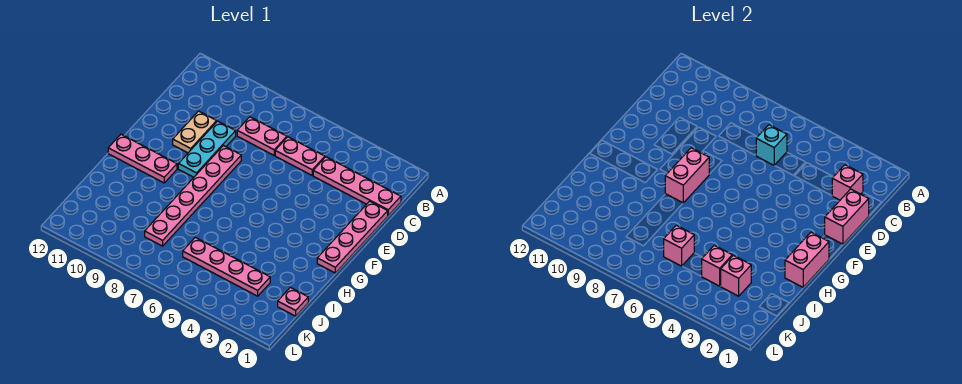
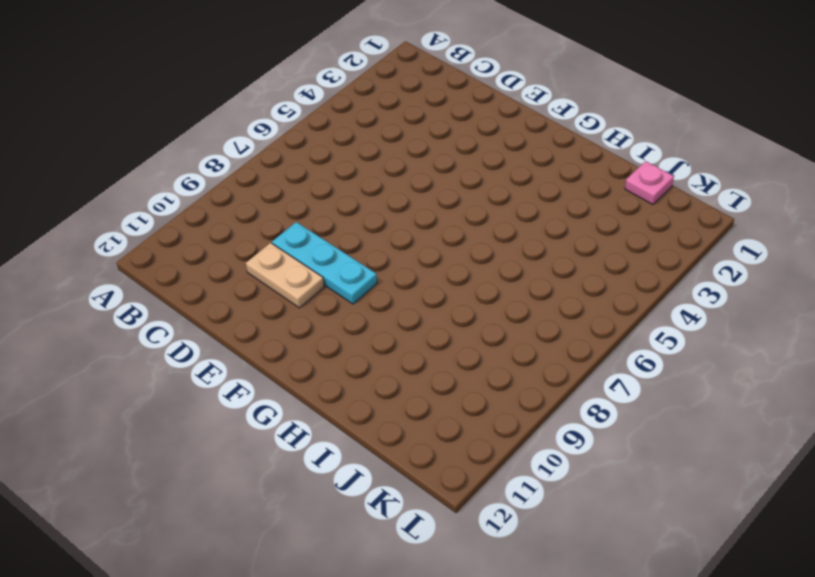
none -> pink 1x4 plate [313,157,401,215]
none -> pink 1x2 plate [275,137,325,175]
none -> pink 1x2 plate [237,117,287,155]

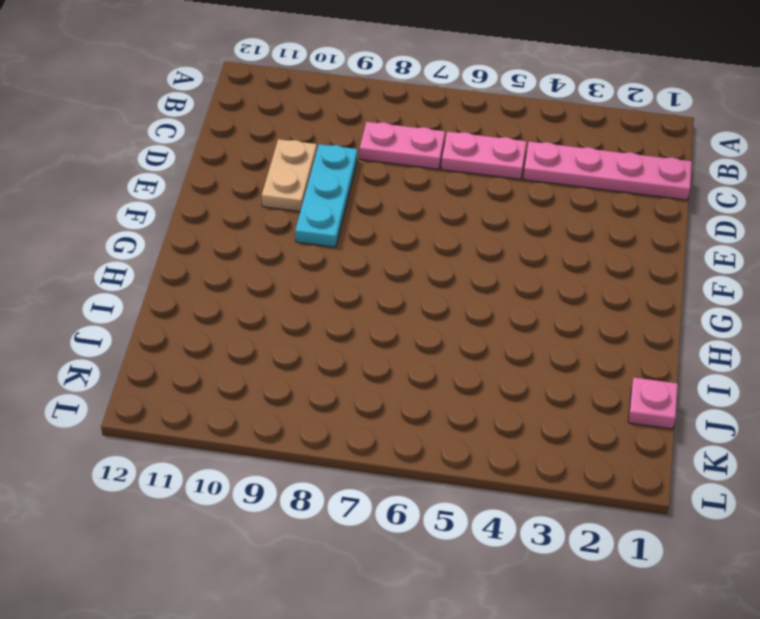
none -> pink 1x4 plate [317,201,388,273]
none -> pink 1x6 plate [145,146,241,246]
none -> pink 1x3 plate [108,134,177,183]

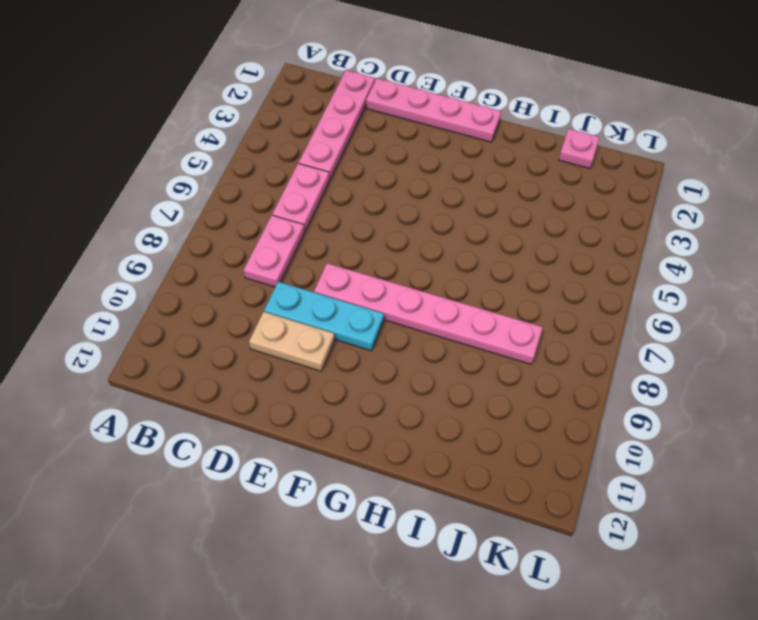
none -> pink 1x3 plate [108,134,177,183]
none -> pink 1x4 plate [183,237,270,296]
none -> pink 1x1 brick [832,165,863,200]

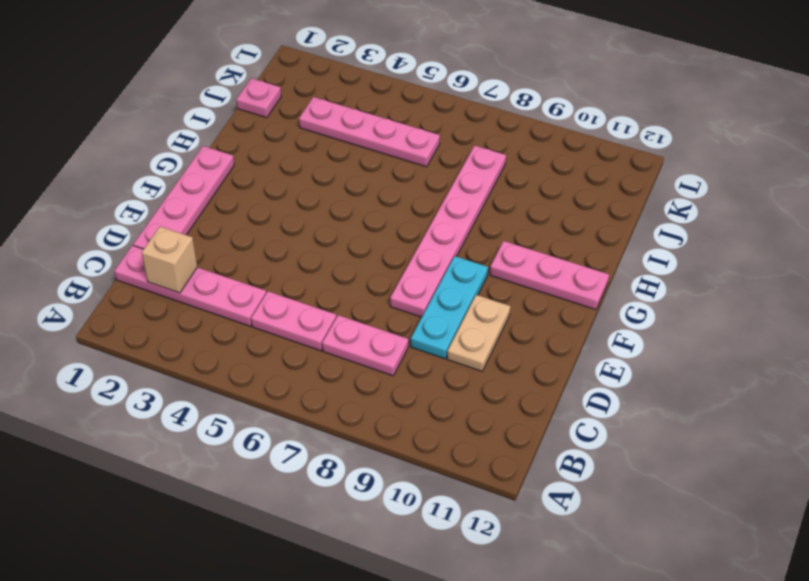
tan 1x1 brick [142,227,197,293] -> pink 1x1 brick [832,165,863,200]
none -> cyan 1x1 brick [756,125,787,165]
none -> pink 1x2 brick [825,189,869,244]
none -> pink 1x2 brick [665,148,709,203]

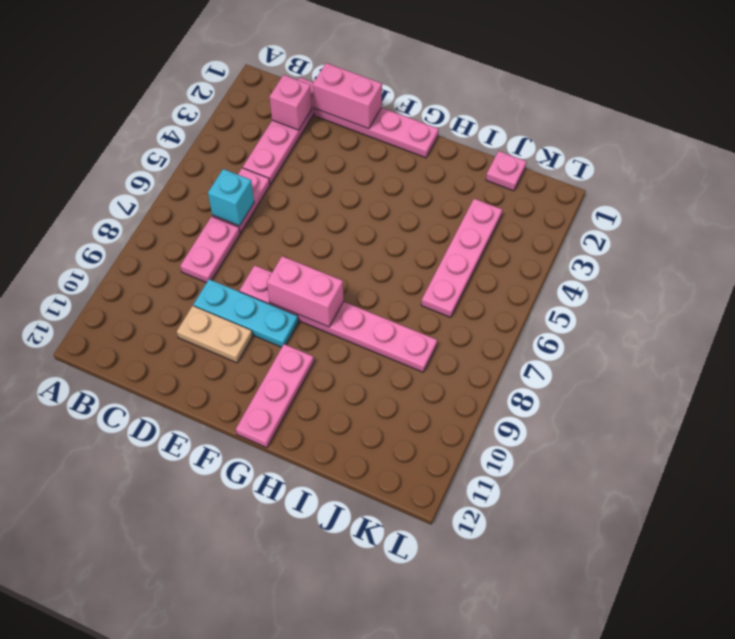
none -> pink 1x2 brick [785,232,829,287]
none -> pink 1x1 brick [721,255,751,296]
none -> pink 1x1 brick [702,245,732,286]

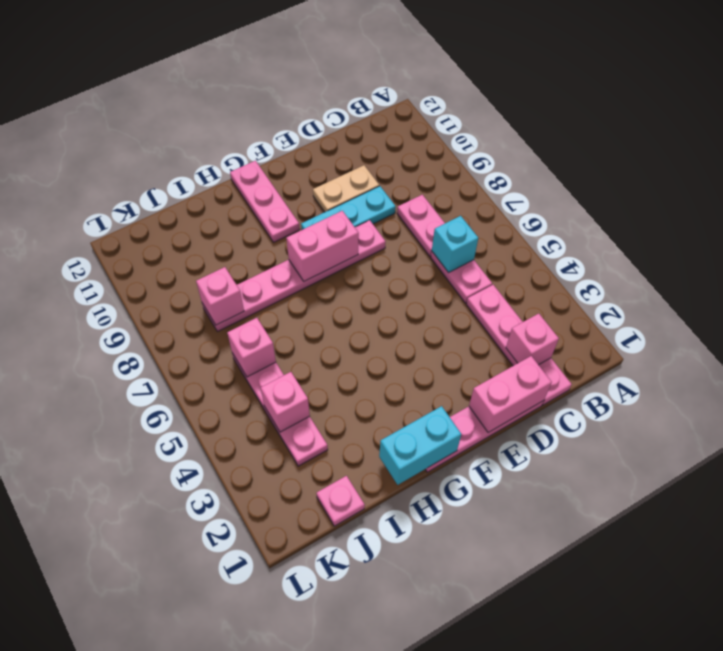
cyan 1x2 brick [379,406,461,485] -> pink 1x2 brick [785,232,829,287]
pink 1x1 brick [196,267,244,325] -> pink 1x1 brick moved to [721,255,751,296]

